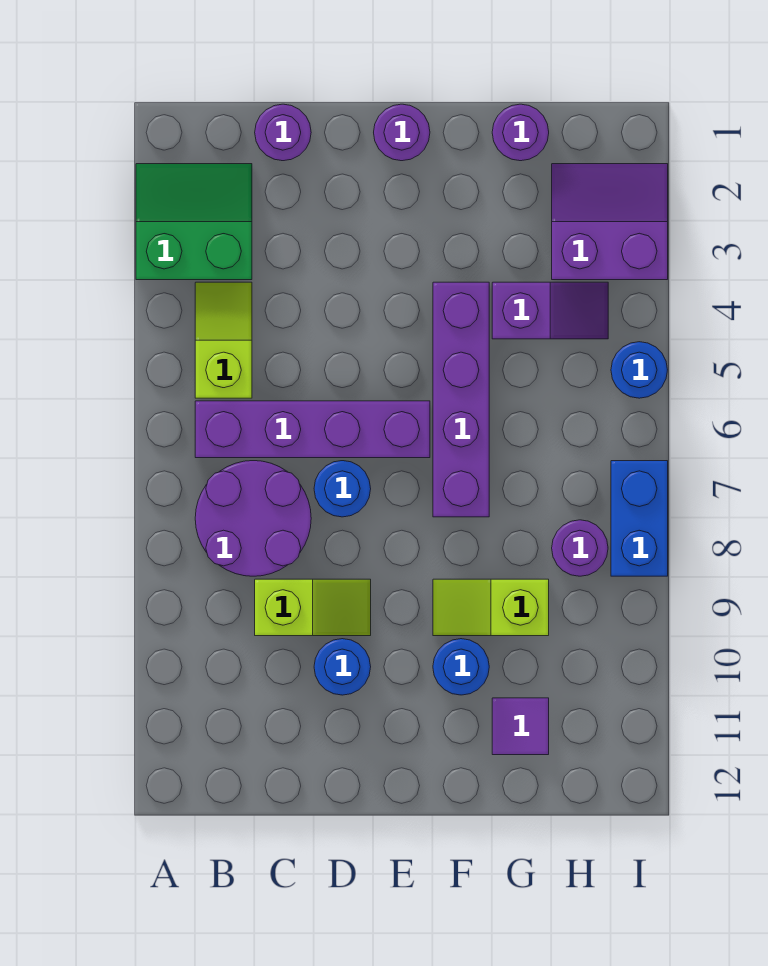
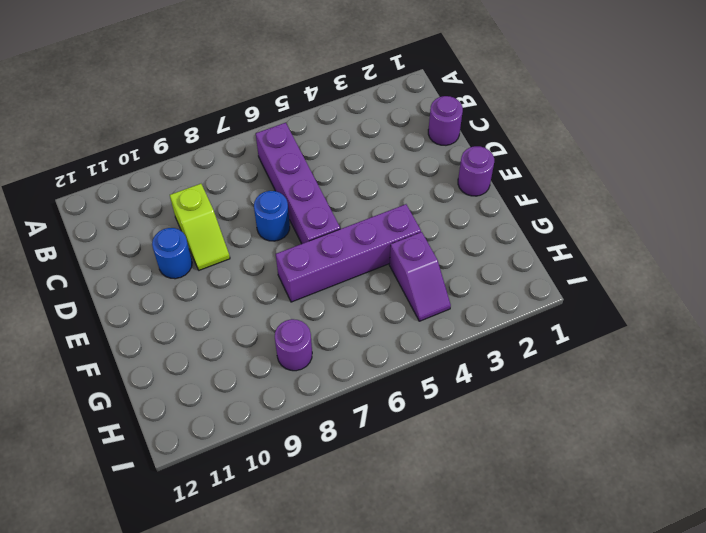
none -> green 2x2 slope [136,164,252,280]
none -> lime 1x2 slope [195,282,252,398]
none -> purple 2x2 round brick [195,461,311,576]

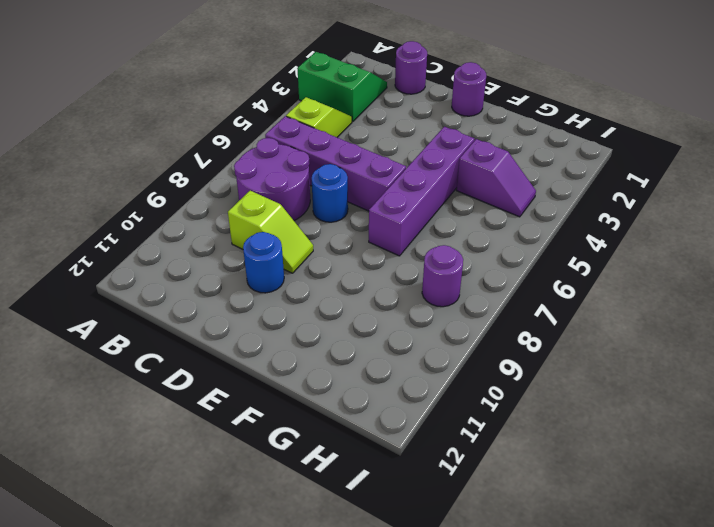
none -> lime 1x2 slope [433,579,549,636]
none -> blue 1x1 round brick [433,639,489,695]
none -> purple 1x1 round brick [492,104,549,161]

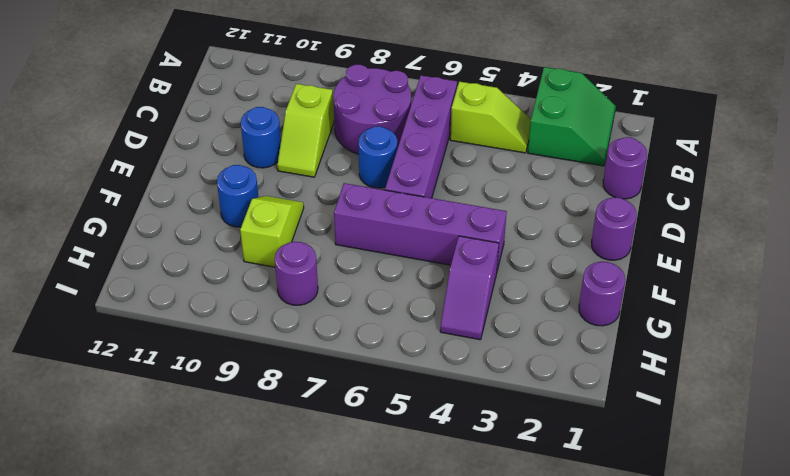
none -> purple 1x1 tile [492,698,549,755]
none -> purple 2x2 slope [552,164,668,280]
none -> blue 1x1 round brick [611,342,667,398]

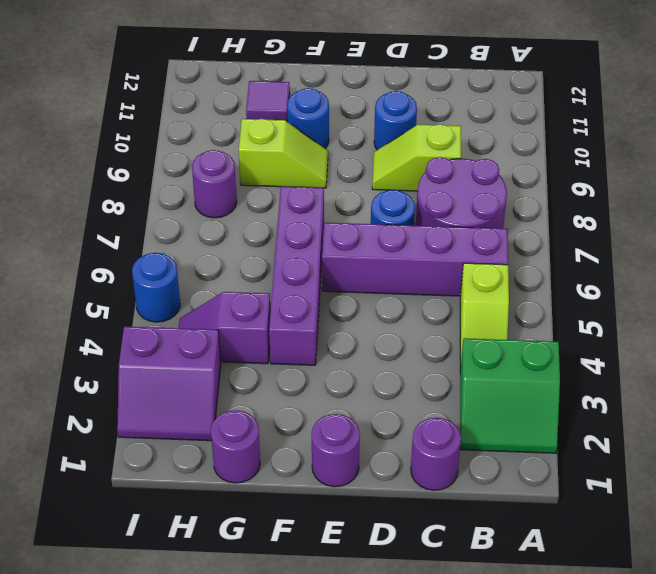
none -> blue 1x2 brick [611,461,668,576]

